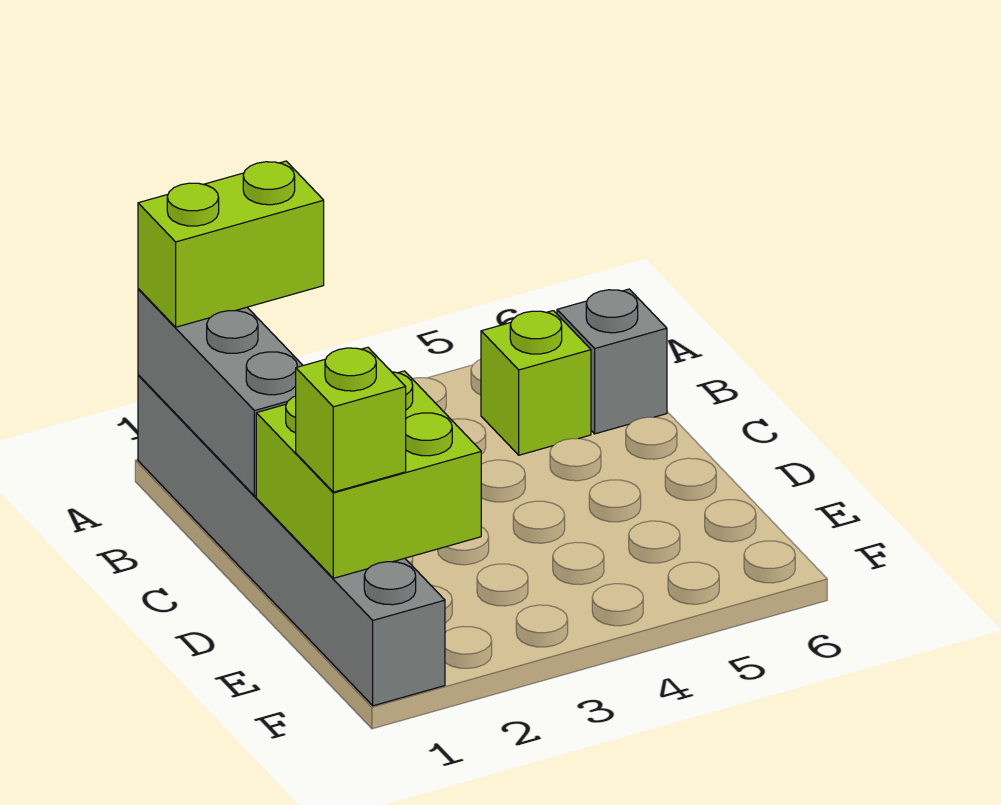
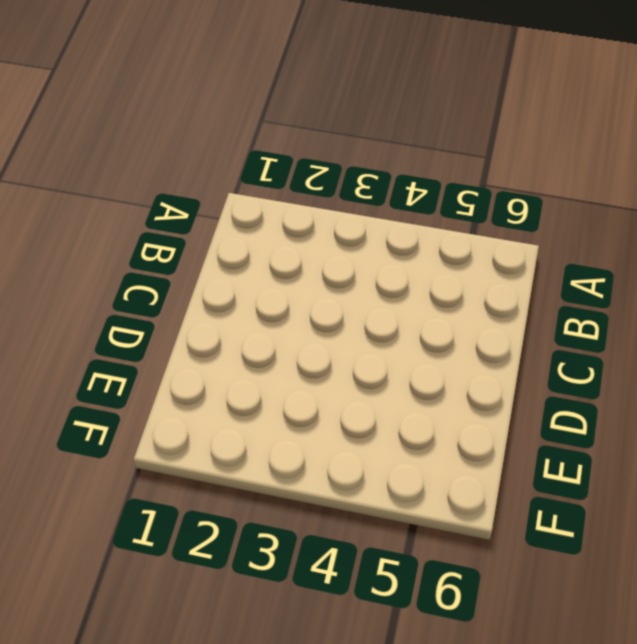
none -> grey 1x6 brick [138,375,445,706]
none -> lime 1x1 brick [481,311,591,455]

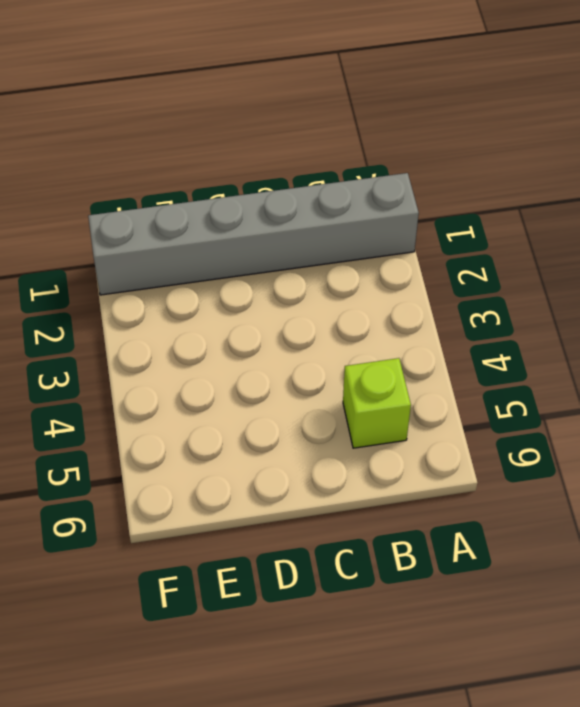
none -> grey 1x1 brick [557,289,667,434]
none -> grey 1x3 brick [138,289,303,496]

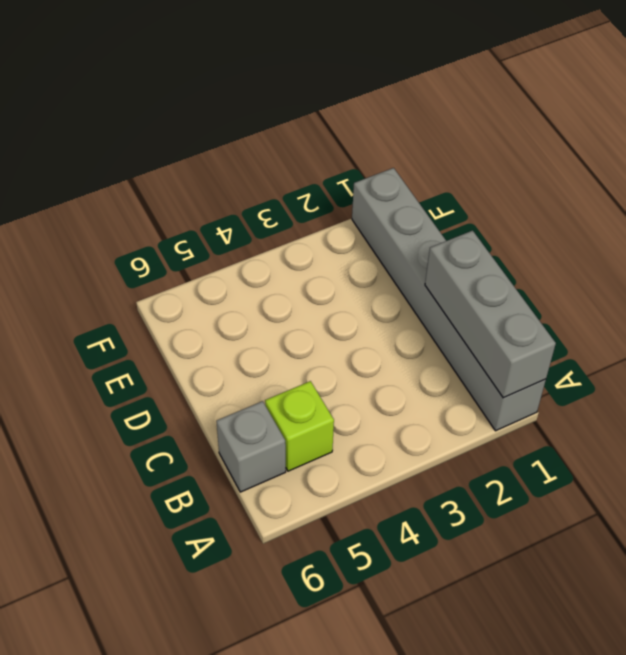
none -> lime 2x2 brick [256,371,481,578]
none -> lime 1x2 brick [138,161,324,327]

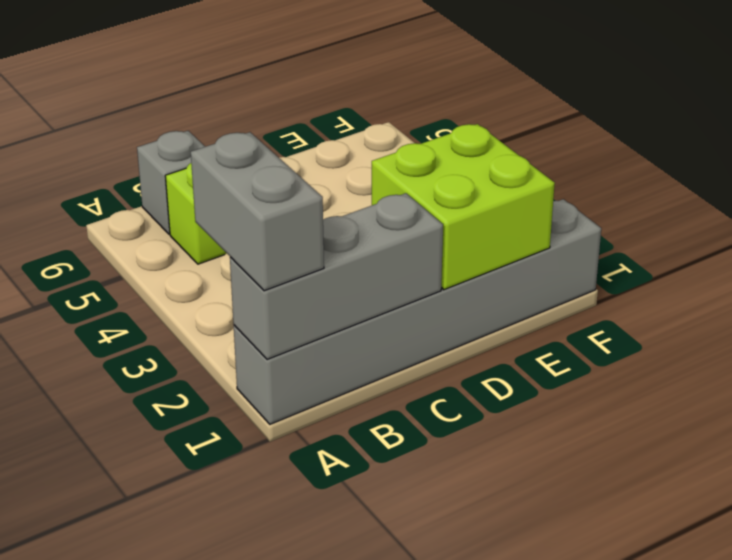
grey 1x2 brick [191,132,324,291] -> lime 1x2 brick [138,161,324,327]
none -> lime 1x1 brick [296,347,406,492]

